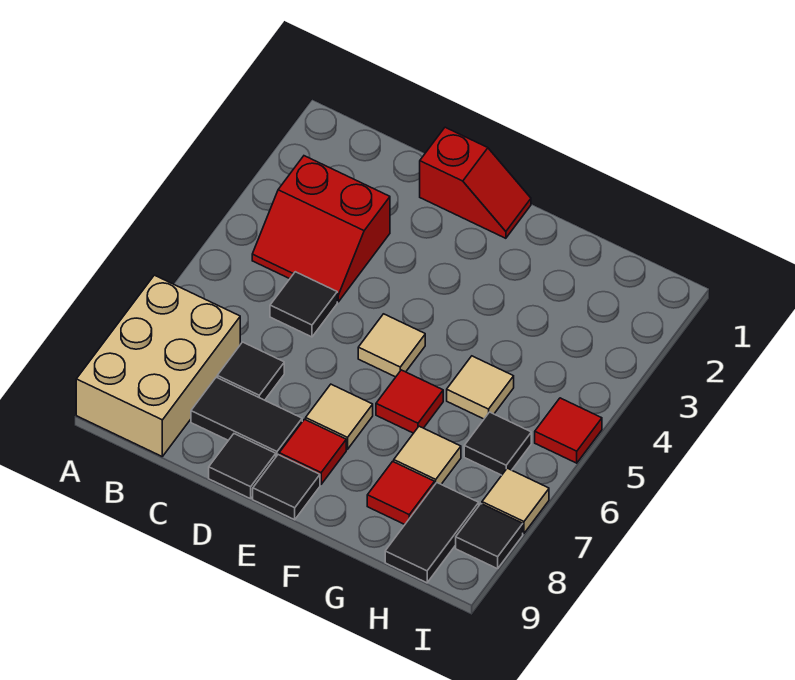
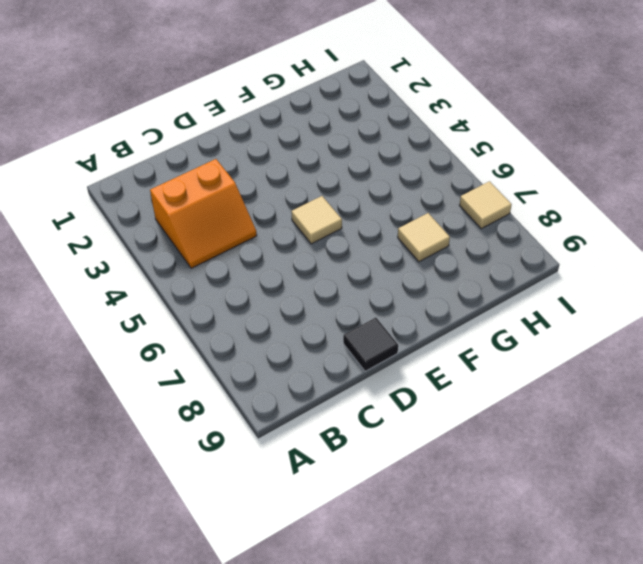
orange 2x2 slope [150,159,257,268] -> red 2x2 slope [252,156,390,302]
none -> tan 2x3 brick [76,275,240,456]
none -> black 1x1 tile [270,272,337,337]
none -> black 1x1 tile [217,342,284,400]

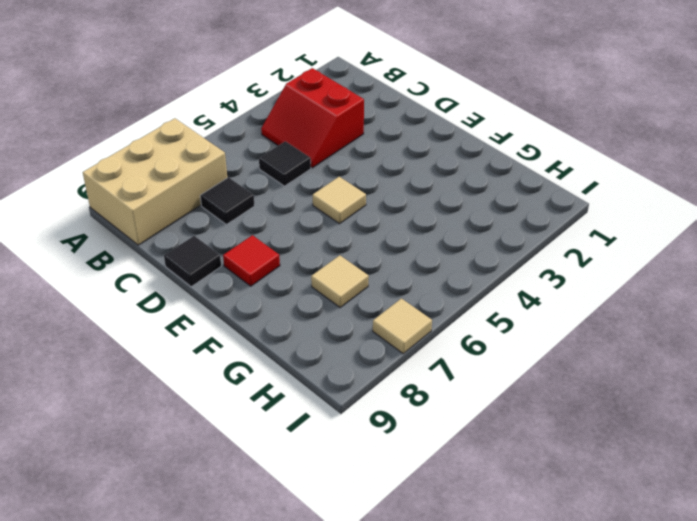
none -> black 1x2 tile [191,377,302,456]
none -> red 1x2 slope [420,127,531,238]
none -> tan 1x1 tile [306,384,373,449]

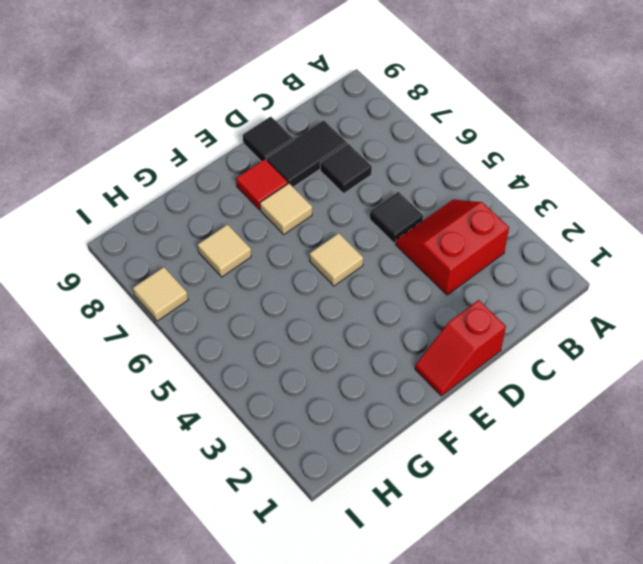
none -> tan 2x3 brick [76,275,240,456]
none -> black 1x1 tile [253,455,320,520]
none -> red 1x1 tile [376,370,443,433]

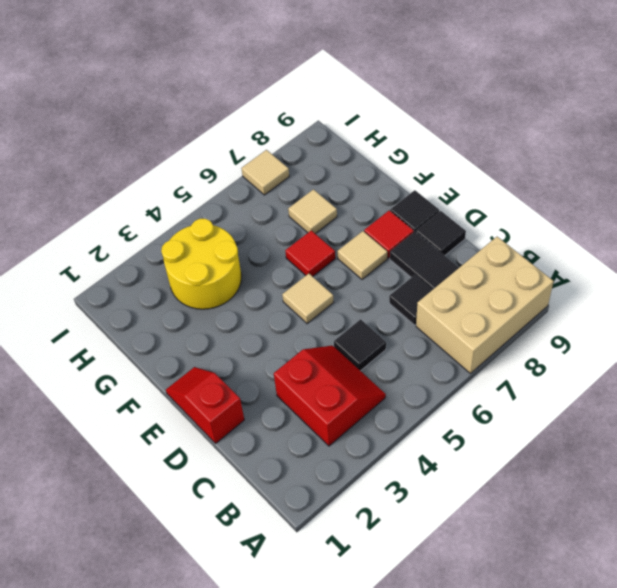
yellow 2x2 round brick [161,219,241,309] -> none
none -> tan 1x1 tile [447,356,514,419]
none -> red 1x1 tile [367,461,435,524]
none -> black 1x1 tile [464,412,531,475]

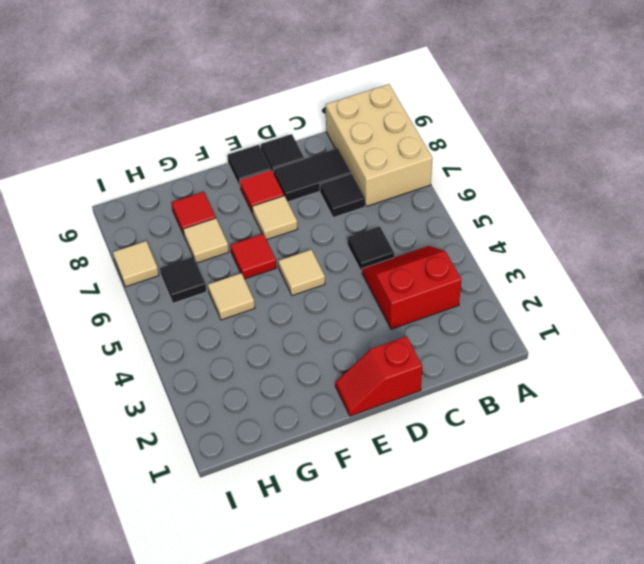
none -> black 1x2 tile [385,483,479,583]
none -> red 1x1 tile [535,398,602,463]
none -> black 1x1 tile [456,504,523,569]

